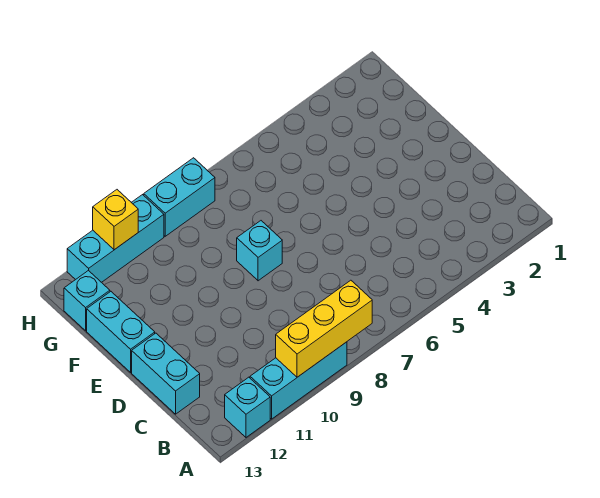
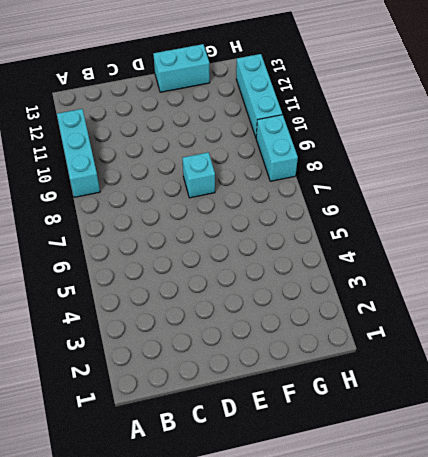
none -> cyan 1x1 brick [225,377,270,437]
none -> cyan 1x2 brick [132,333,200,414]

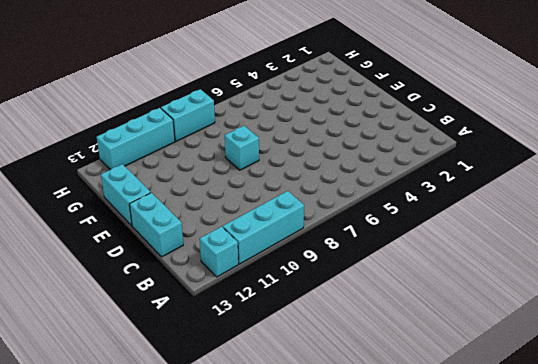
none -> cyan 1x1 brick [64,270,110,331]
none -> yellow 1x3 brick [276,280,372,377]

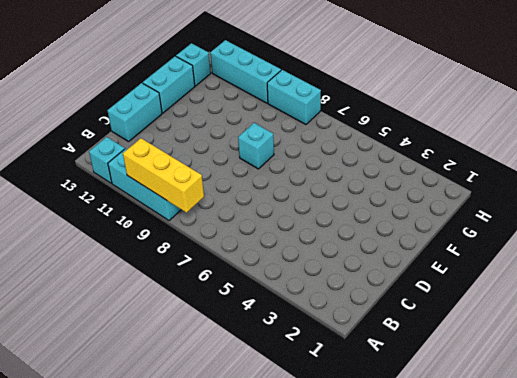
none -> yellow 1x1 brick [93,190,138,250]

